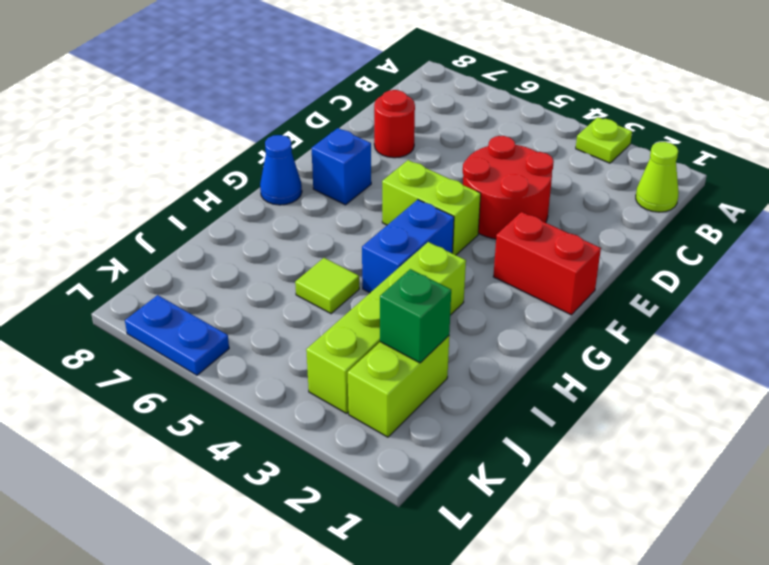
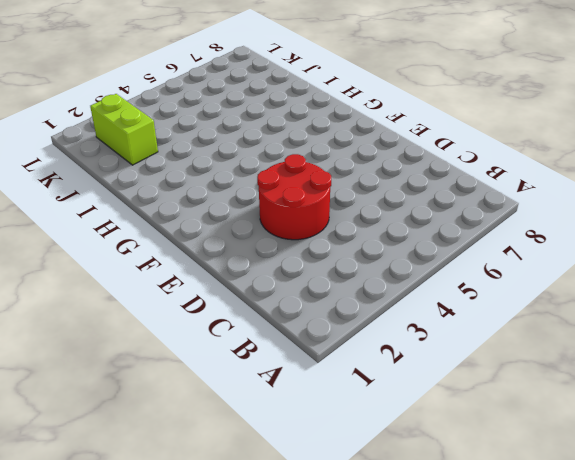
none -> lime 1x1 plate [576,117,632,163]
none -> lime 1x1 cone [636,142,679,212]
none -> red 1x1 round brick [374,90,415,158]

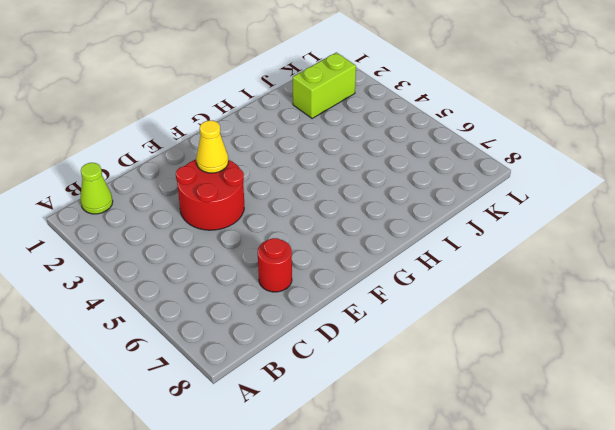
yellow 1x1 cone [196,121,228,173] -> none
none -> lime 1x1 plate [576,117,632,163]
none -> red 1x2 brick [493,212,601,315]
none -> lime 1x2 brick [382,160,481,255]

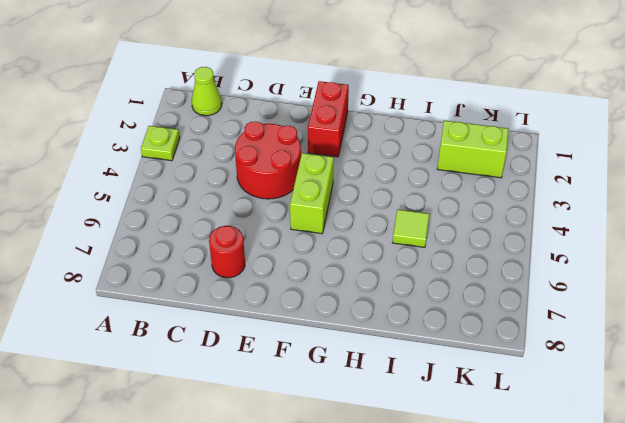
none -> blue 1x1 brick [312,128,371,205]
none -> blue 1x2 brick [362,200,454,293]
none -> blue 1x1 cone [260,135,302,205]

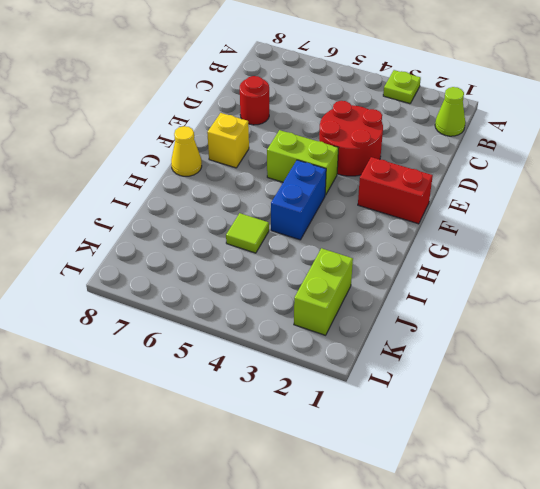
yellow 1x1 brick [207,113,249,168] -> blue 1x1 brick [312,128,371,205]
yellow 1x1 cone [171,126,202,176] -> blue 1x1 cone [260,135,302,205]
none -> lime 1x4 brick [306,242,466,413]
none -> blue 1x2 plate [125,295,229,375]
none -> green 1x1 brick [380,269,451,363]

